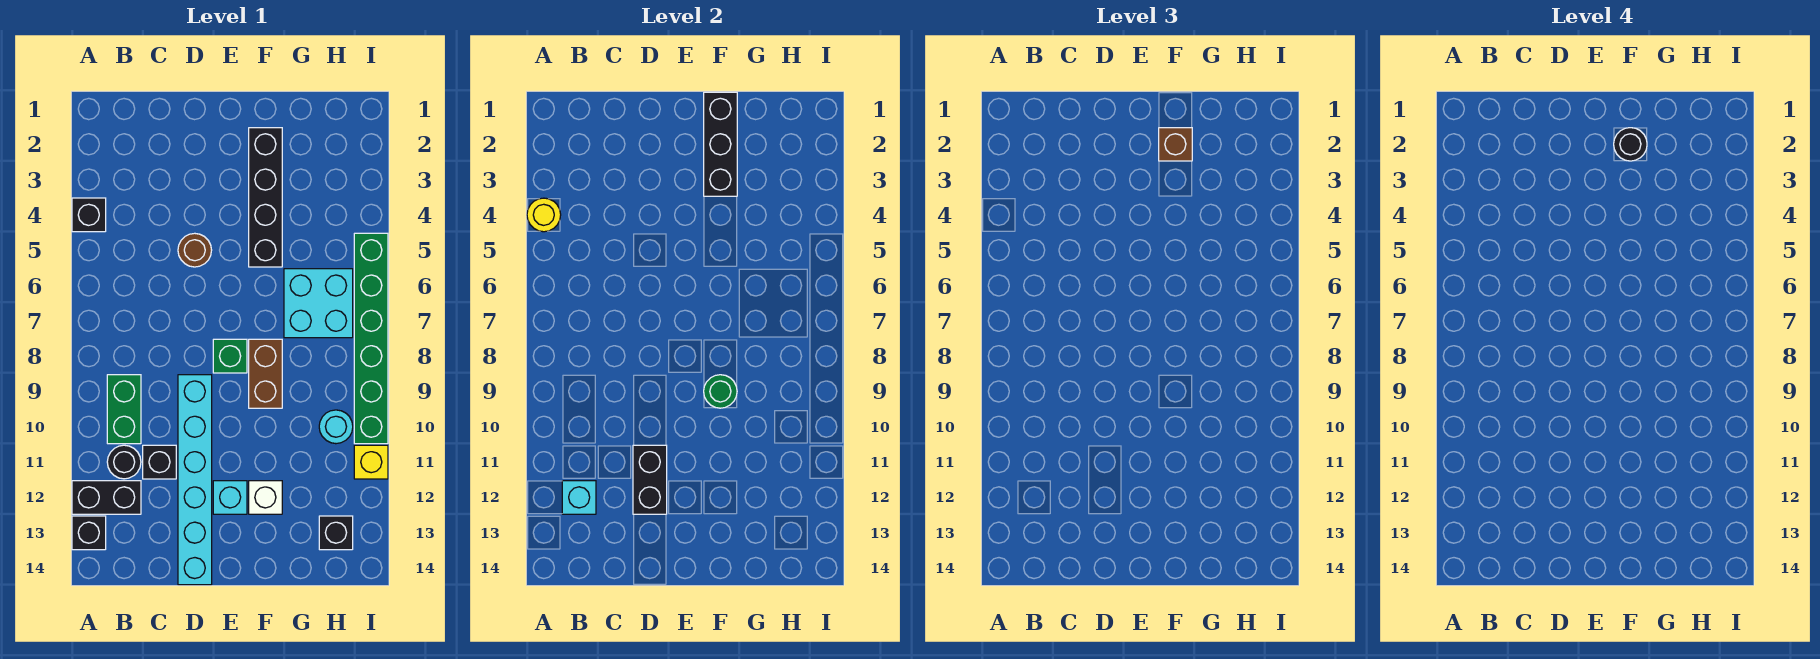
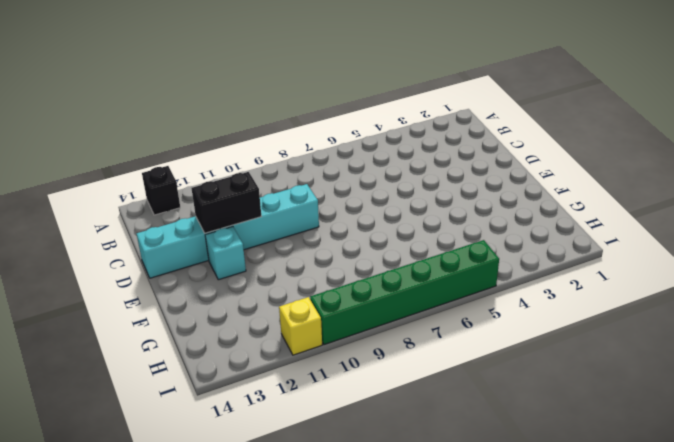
none -> black 1x1 brick [72,198,106,232]
none -> black 1x2 brick [72,481,141,514]
none -> green 1x2 brick [107,375,141,444]

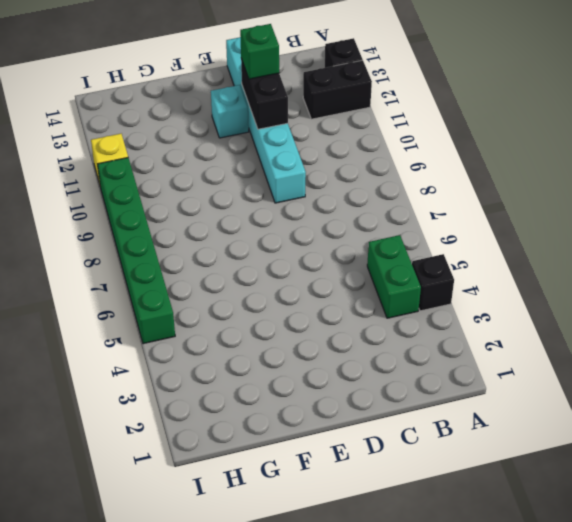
green 1x2 brick [367,235,421,318] -> green 1x2 brick moved to [107,375,141,444]
green 1x1 brick [240,24,279,79] -> green 1x1 brick moved to [213,339,247,373]
none -> black 1x1 round brick [107,445,141,479]
none -> black 1x1 brick [143,445,176,479]
none -> brown 1x1 round brick [178,233,212,267]

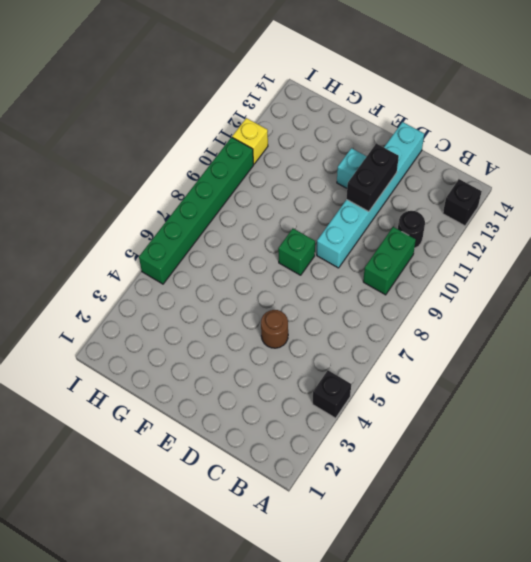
none -> black 1x2 brick [72,481,141,514]
none -> black 1x1 brick [143,445,176,479]
none -> black 1x4 brick [249,128,282,267]

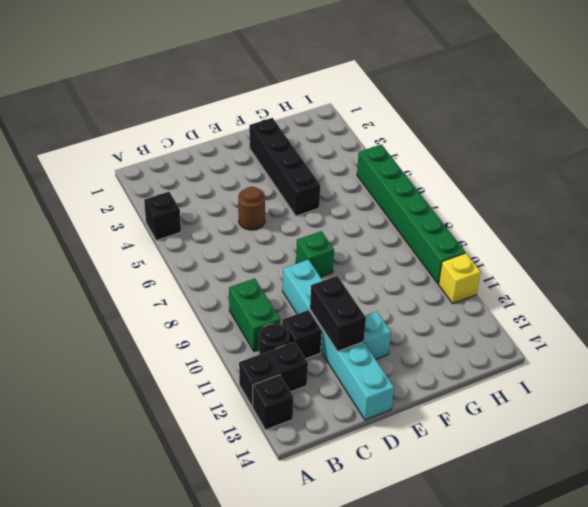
none -> brown 1x2 brick [249,339,282,408]
none -> white 1x1 brick [249,481,282,514]
none -> cyan 2x2 brick [284,269,353,338]

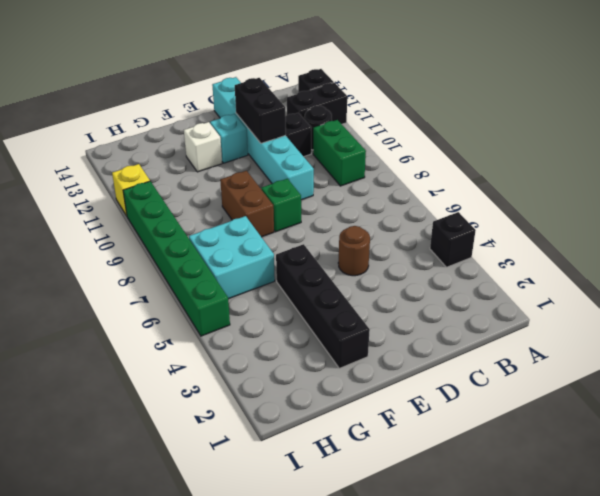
none -> cyan 1x1 round brick [319,410,353,444]
none -> black 1x1 brick [319,516,353,550]
none -> yellow 1x1 round brick [527,198,561,232]

